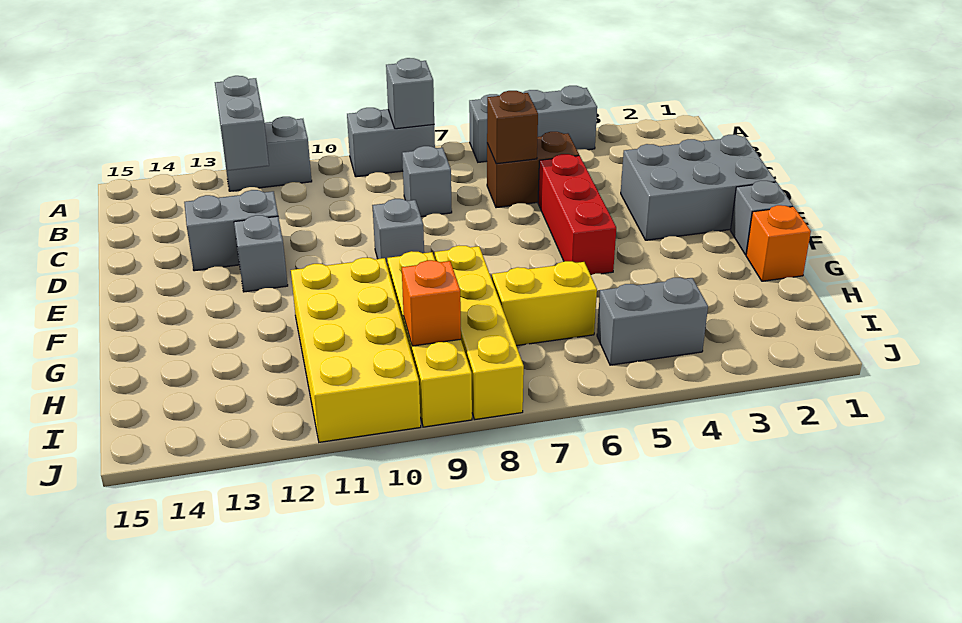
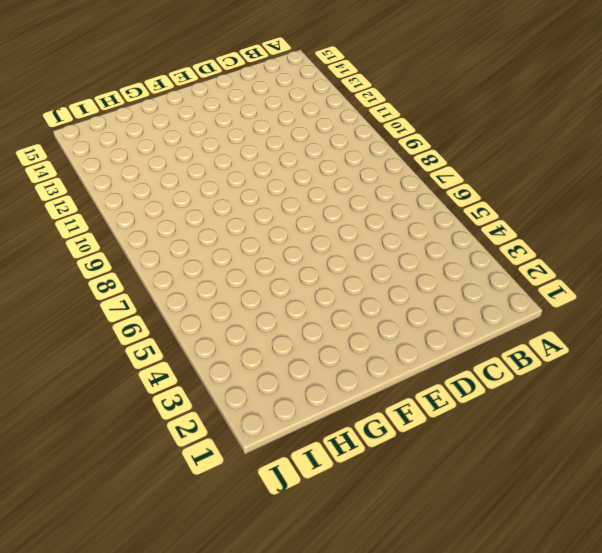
none -> grey 1x3 brick [469,86,597,162]
none -> grey 1x2 brick [347,108,435,177]
none -> grey 1x2 brick [223,117,312,191]

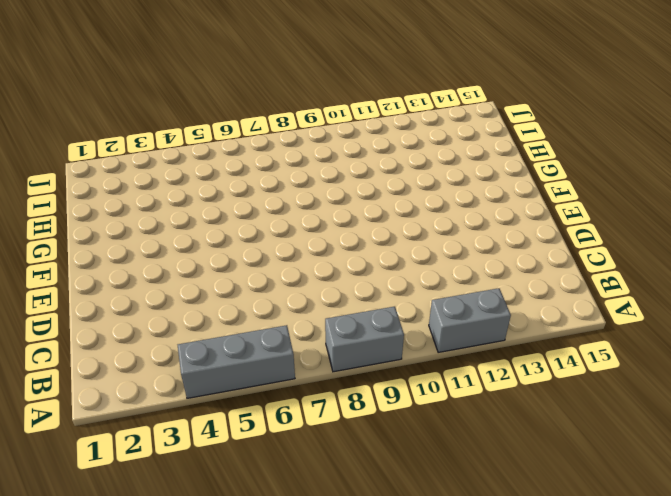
none -> brown 1x2 brick [487,132,579,208]
none -> grey 1x1 brick [402,146,452,217]
none -> grey 2x3 brick [621,135,776,240]

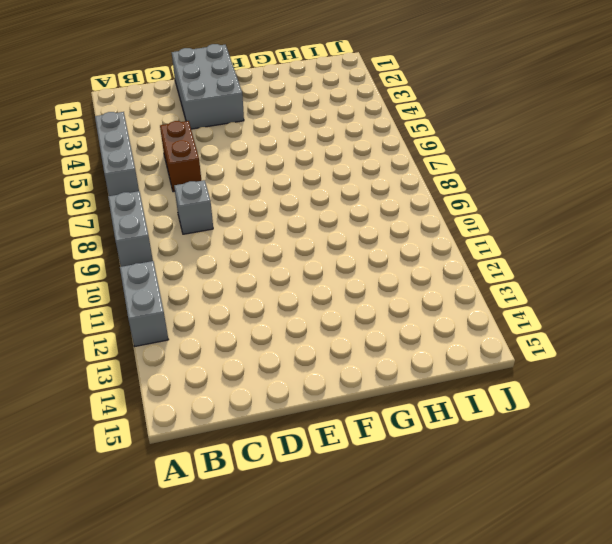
none -> red 1x3 brick [538,154,616,275]
none -> grey 1x2 brick [184,190,278,271]
none -> grey 1x1 brick [372,199,424,267]

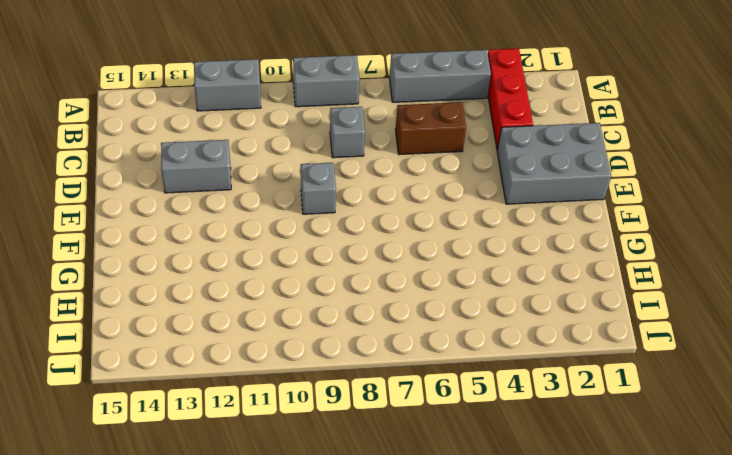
red 1x3 brick [488,48,533,150] -> red 1x3 brick moved to [538,154,616,275]
none -> grey 1x1 brick [234,215,288,292]
none -> grey 1x1 brick [731,181,793,255]
none -> orange 1x1 brick [746,205,811,281]

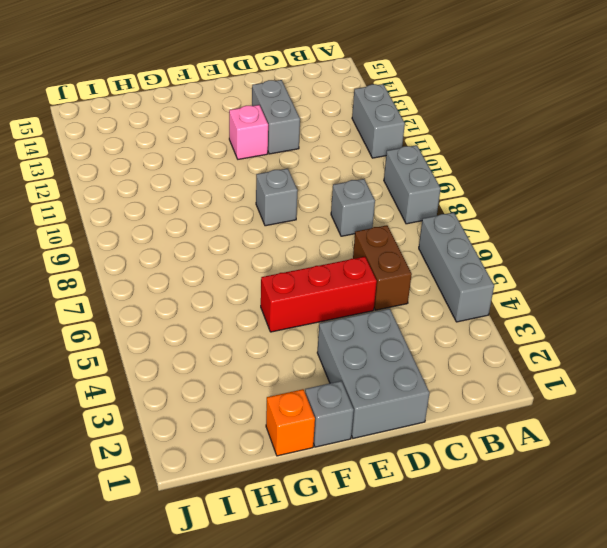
pink 1x1 brick [229,105,268,159] -> grey 1x1 brick [234,215,288,292]
none -> yellow 1x4 brick [435,246,524,419]
none -> yellow 1x4 brick [387,251,472,427]
none -> yellow 2x4 brick [291,258,421,442]

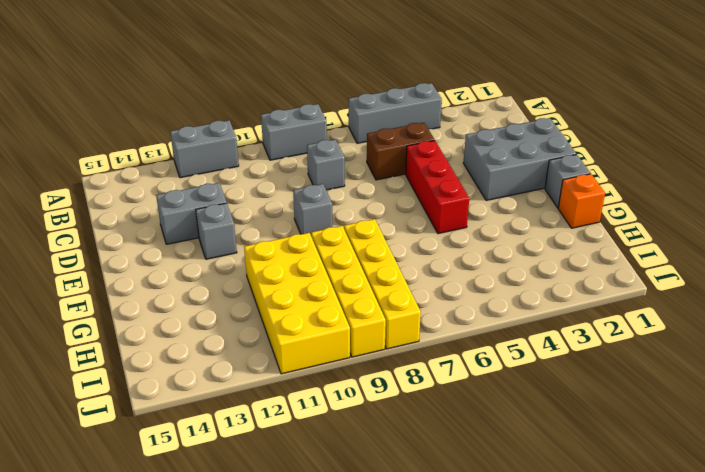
none -> yellow 1x2 brick [492,261,597,346]
none -> grey 1x2 brick [597,278,708,365]
none -> grey 1x1 brick [386,58,434,129]

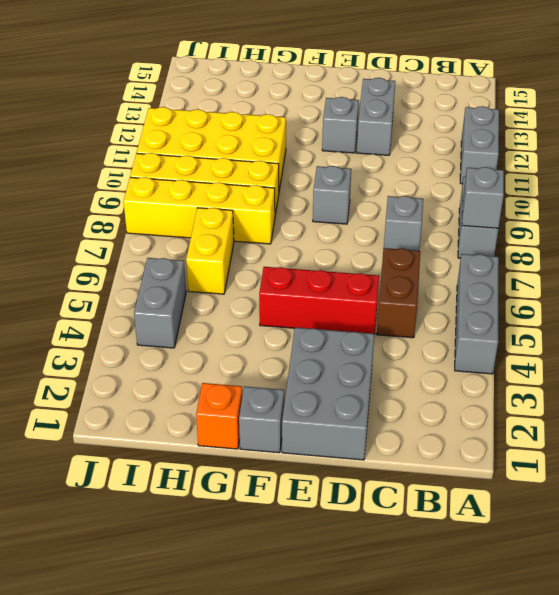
none -> grey 1x2 brick [215,76,269,171]
none -> brown 1x1 brick [487,91,538,164]
none -> orange 1x1 brick [402,260,461,346]

